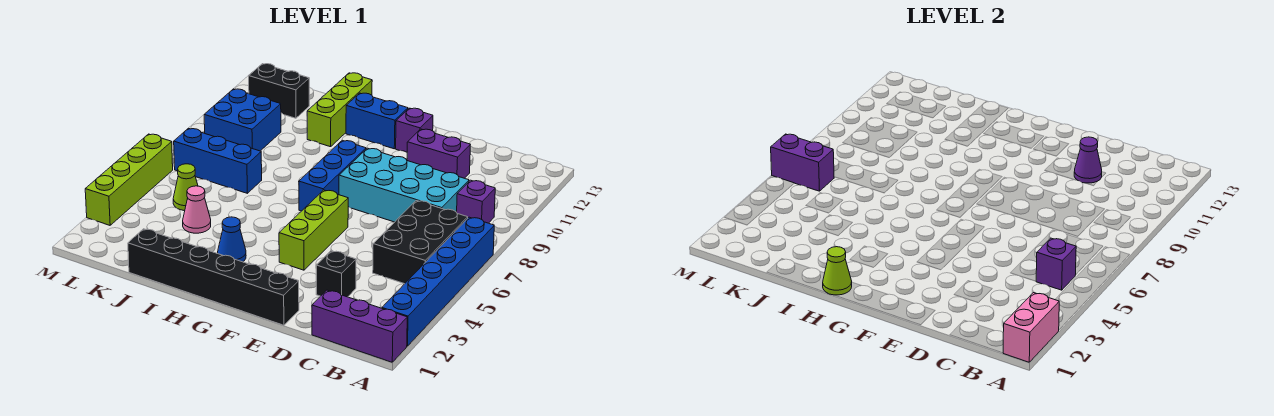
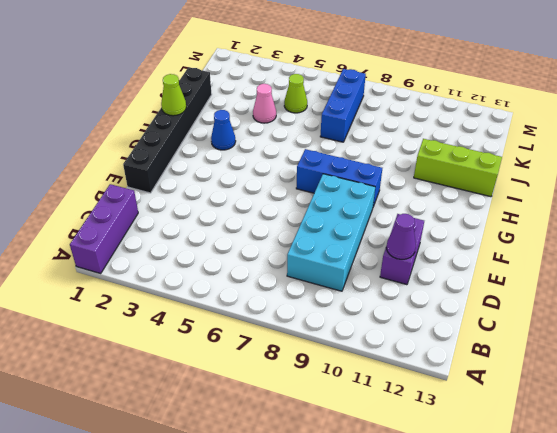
none -> blue 1x6 brick [382,217,494,346]
none -> black 2x3 brick [373,201,468,284]
none -> purple 1x1 brick [457,180,495,223]

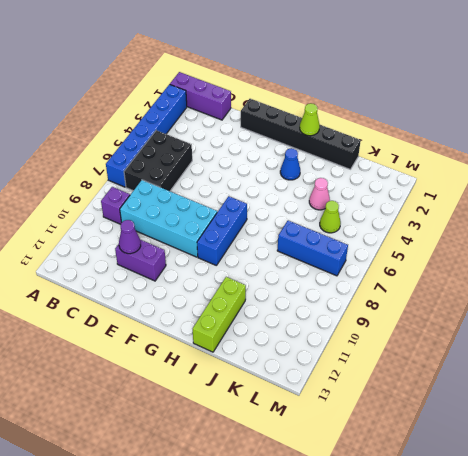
none -> black 1x1 brick [316,251,356,297]
none -> lime 1x3 brick [279,190,348,270]
none -> purple 1x1 brick [396,108,433,152]

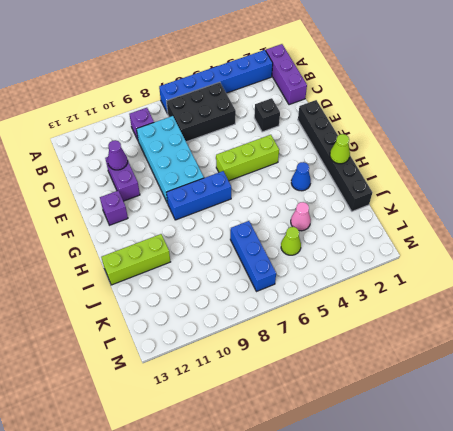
none -> blue 1x2 brick [346,93,408,149]
none -> blue 2x2 brick [204,89,281,151]
none -> black 1x2 brick [249,64,309,118]

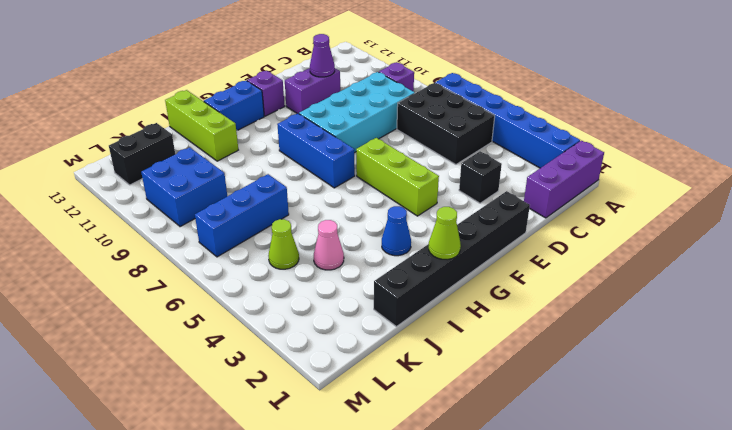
none -> lime 1x4 brick [85,134,173,225]
none -> pink 1x2 brick [1003,293,1059,362]
none -> purple 1x1 brick [1036,238,1076,290]

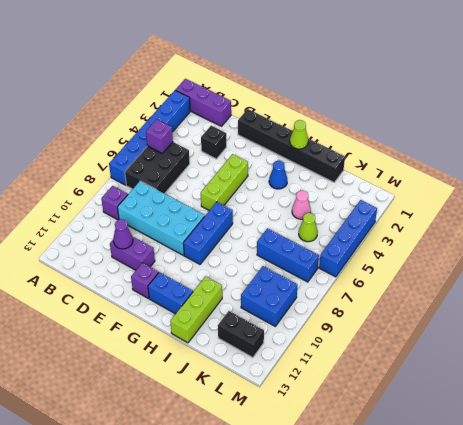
blue 1x4 brick [319,200,377,277] -> lime 1x4 brick [85,134,173,225]
none -> pink 1x2 brick [1003,293,1059,362]
none -> purple 1x2 brick [771,134,834,191]

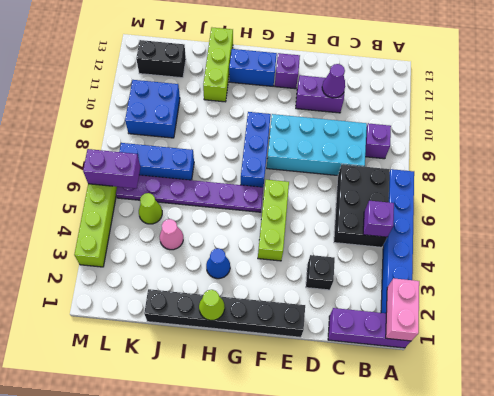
purple 1x6 plate [116,175,263,212] -> none

